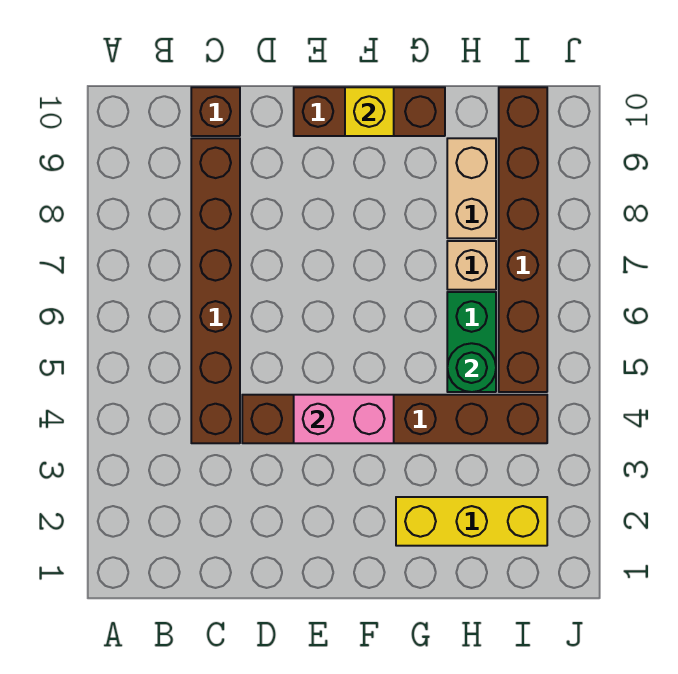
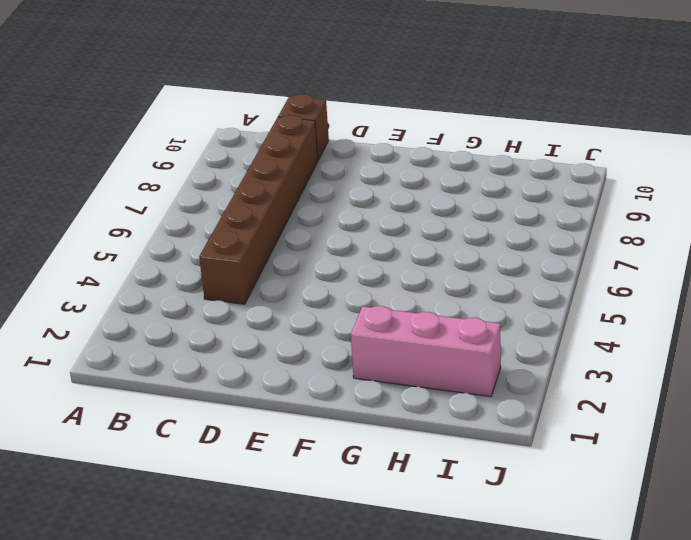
pink 1x3 brick [351,306,501,396] -> yellow 1x3 brick [396,497,547,546]
none -> brown 1x6 brick [242,395,547,443]
none -> brown 1x3 brick [294,87,445,136]
none -> green 1x2 brick [447,292,496,392]

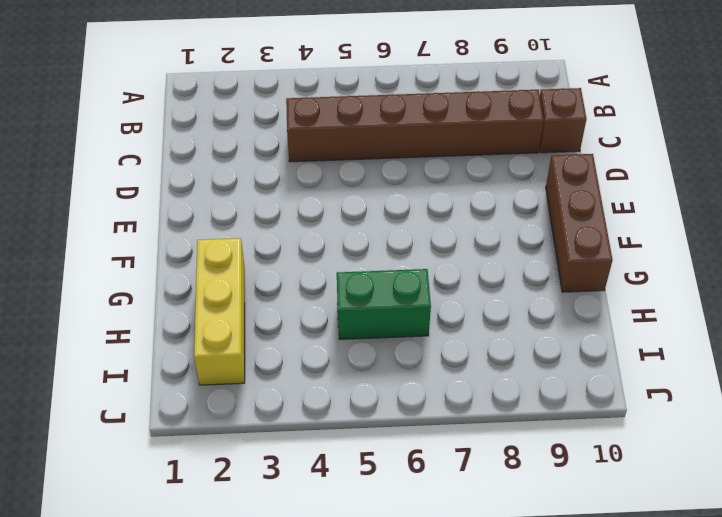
none -> brown 1x6 brick [242,395,547,443]
none -> tan 1x1 brick [447,241,496,290]
none -> tan 1x2 brick [447,138,496,238]

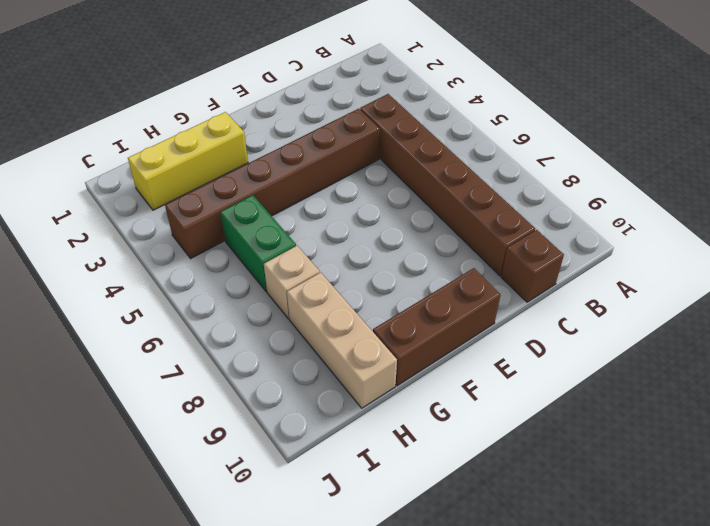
tan 1x3 brick [287,273,397,408] -> tan 1x2 brick [447,138,496,238]
none -> brown 1x6 brick [499,87,547,392]
none -> pink 1x2 brick [294,395,394,443]
none -> yellow 1x1 brick [345,87,394,136]

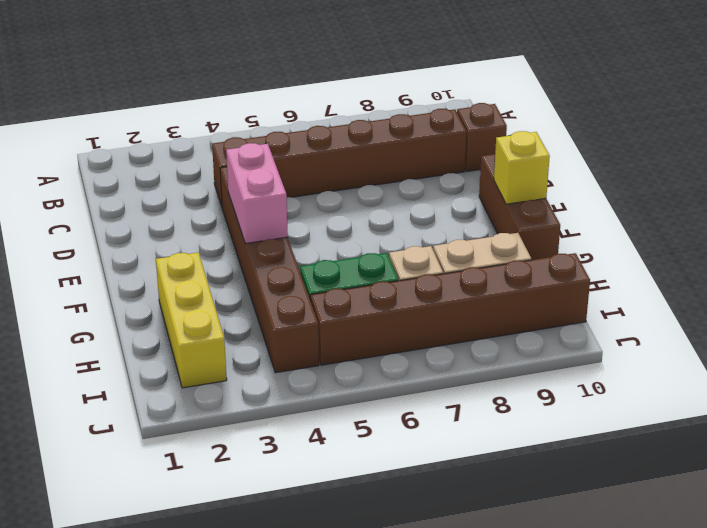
none -> green 1x1 round brick [447,343,496,392]

